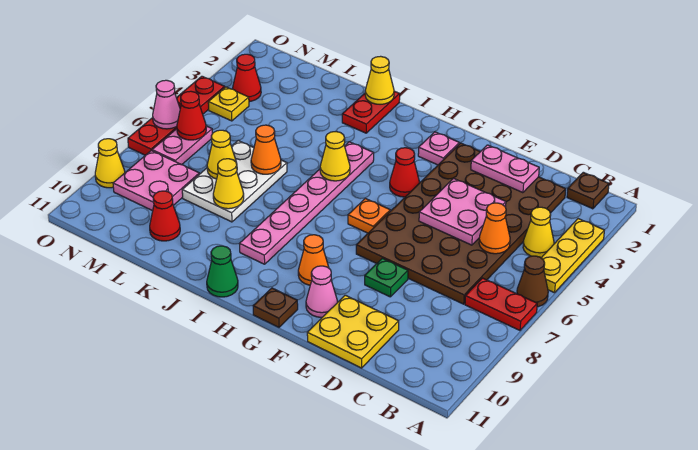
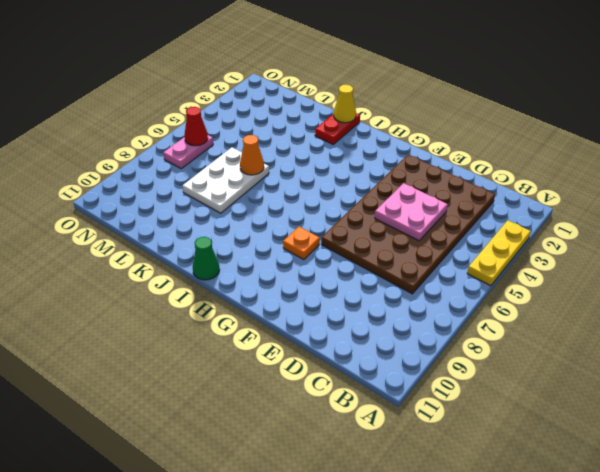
orange 1x1 plate [283,227,320,260] -> orange 1x1 plate moved to [348,198,390,233]
none -> brown 1x1 cone [517,256,548,307]
none -> red 1x2 plate [465,278,537,330]
none -> brown 1x1 plate [567,172,609,209]
none -> yellow 1x1 cone [523,207,554,258]

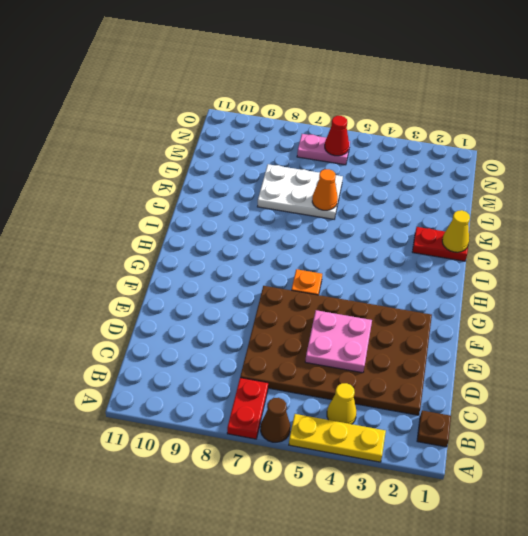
none -> yellow 2x2 plate [307,295,399,368]
none -> green 1x1 plate [365,258,408,297]
none -> pink 1x1 cone [306,266,338,317]
none -> pink 1x1 plate [418,132,459,165]

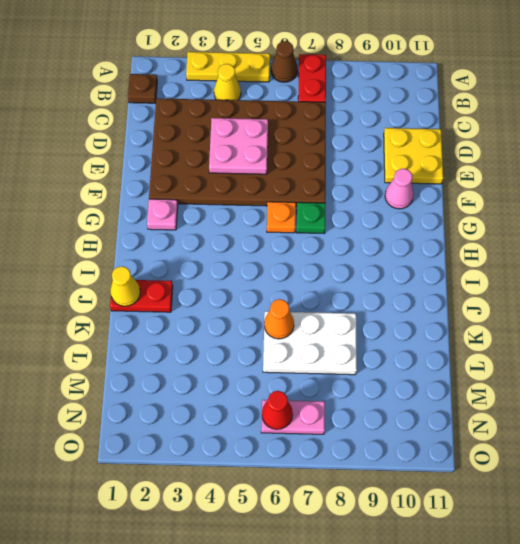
green 1x1 plate [296,202,325,234] -> green 1x1 plate moved to [365,258,408,297]
none -> red 1x1 cone [390,148,420,197]
none -> orange 1x1 cone [298,235,329,285]
none -> brown 1x1 plate [253,288,298,327]
none -> pink 1x6 plate [239,142,374,264]

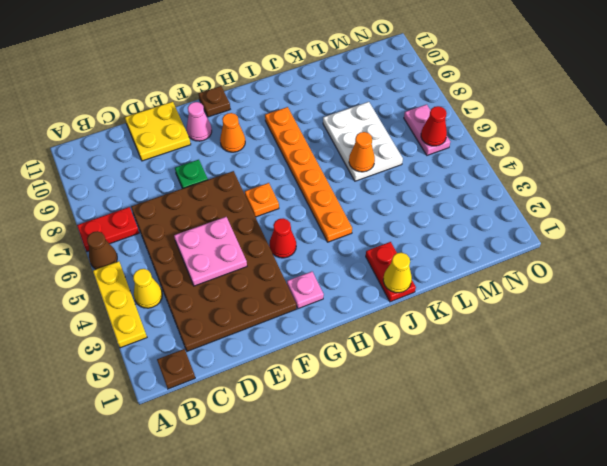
orange 1x6 plate [265,107,352,242] -> pink 1x6 plate [239,142,374,264]
none -> green 1x1 cone [207,246,238,297]
none -> red 1x1 cone [150,191,180,241]
none -> pink 2x2 plate [113,151,199,211]
none -> red 1x1 cone [233,54,261,102]

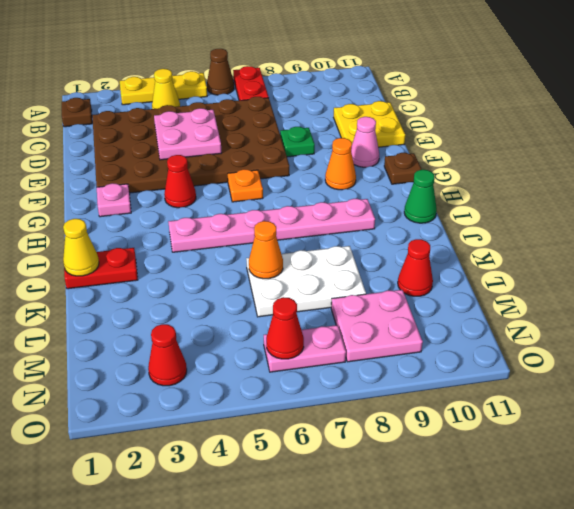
none -> yellow 1x1 plate [208,87,249,121]
none -> red 1x4 plate [128,76,225,155]
none -> yellow 1x1 cone [95,139,125,188]
none -> orange 1x1 cone [479,203,510,254]

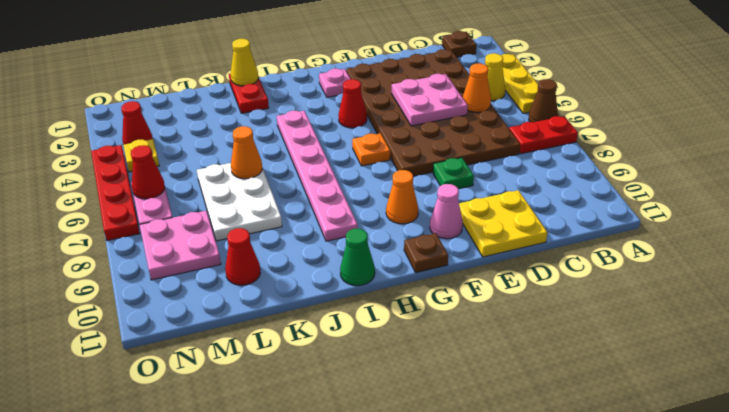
none -> yellow 1x1 cone [95,139,125,188]
none -> pink 1x2 plate [471,145,539,193]
none -> yellow 1x1 cone [320,132,350,181]
none -> yellow 1x1 cone [213,159,244,209]

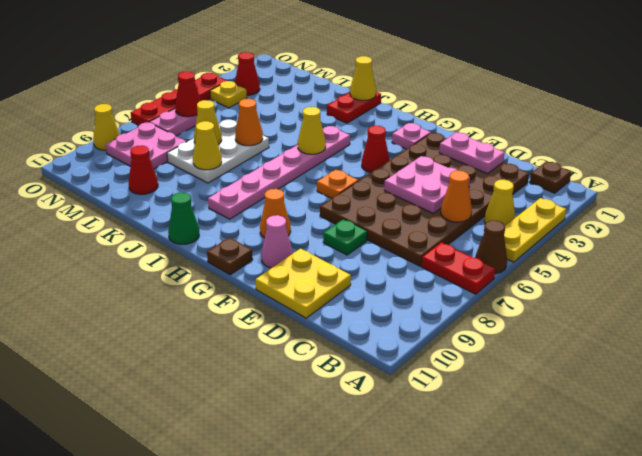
none -> pink 1x1 cone [153,80,180,129]

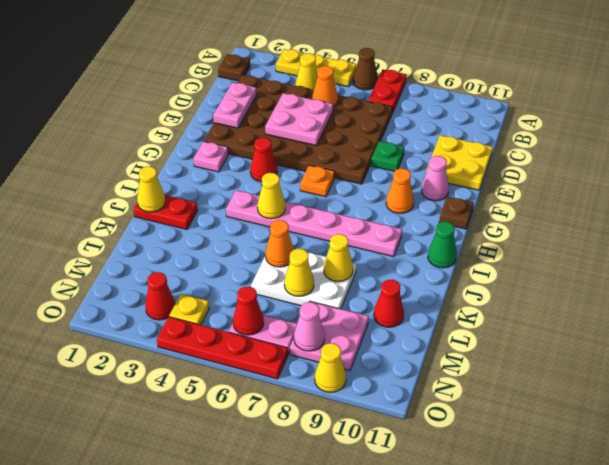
pink 1x1 cone [294,302,325,351] -> pink 1x1 cone moved to [153,80,180,129]

